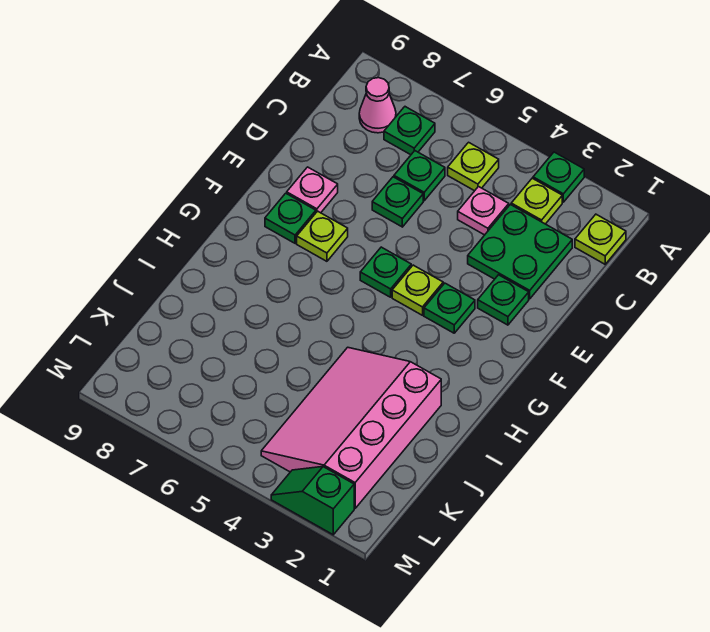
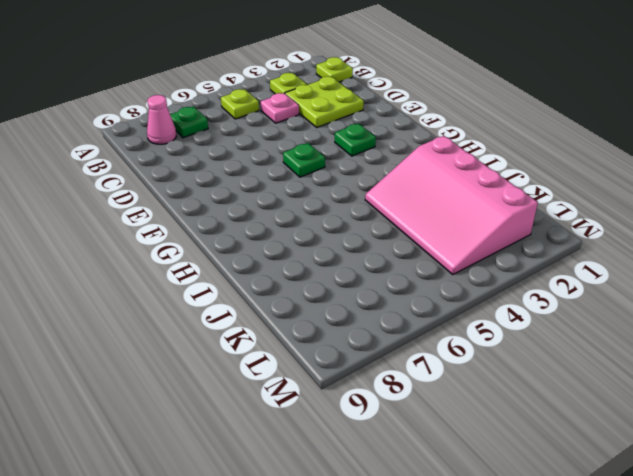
lime 2x2 plate [285,77,364,127] -> green 2x2 plate [468,204,572,299]
none -> green 1x1 plate [533,152,584,202]
none -> green 1x1 plate [394,151,445,201]
none -> green 1x1 plate [372,177,423,227]

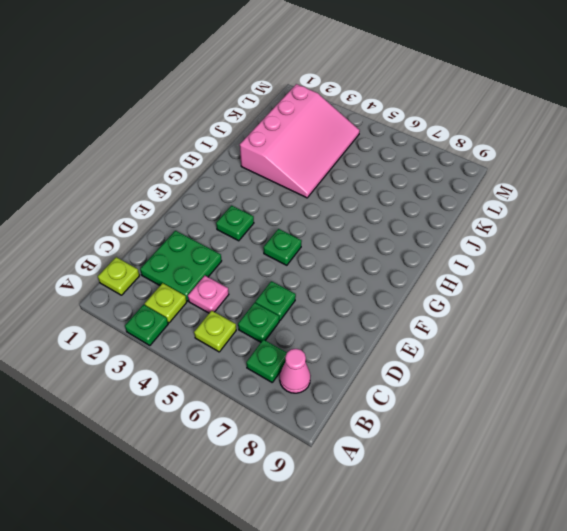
none -> green 1x1 plate [478,275,529,325]
none -> pink 1x1 plate [287,167,338,213]
none -> lime 1x1 plate [392,265,443,315]

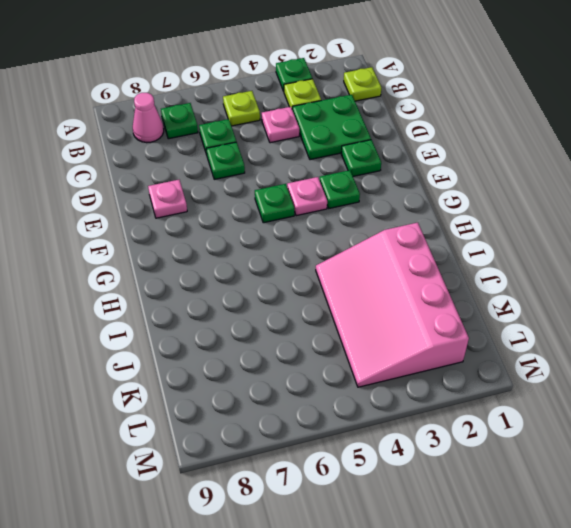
pink 1x1 plate [287,177,327,216] -> lime 1x1 plate [392,265,443,315]
none -> lime 1x1 plate [297,211,348,261]
none -> green 1x1 plate [265,193,316,243]
none -> green 1x2 slope [271,467,354,535]

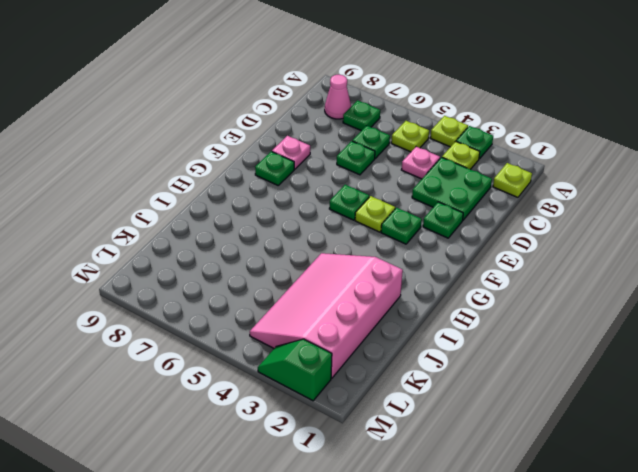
lime 1x1 plate [430,116,468,147] -> lime 1x1 plate moved to [297,211,348,261]

